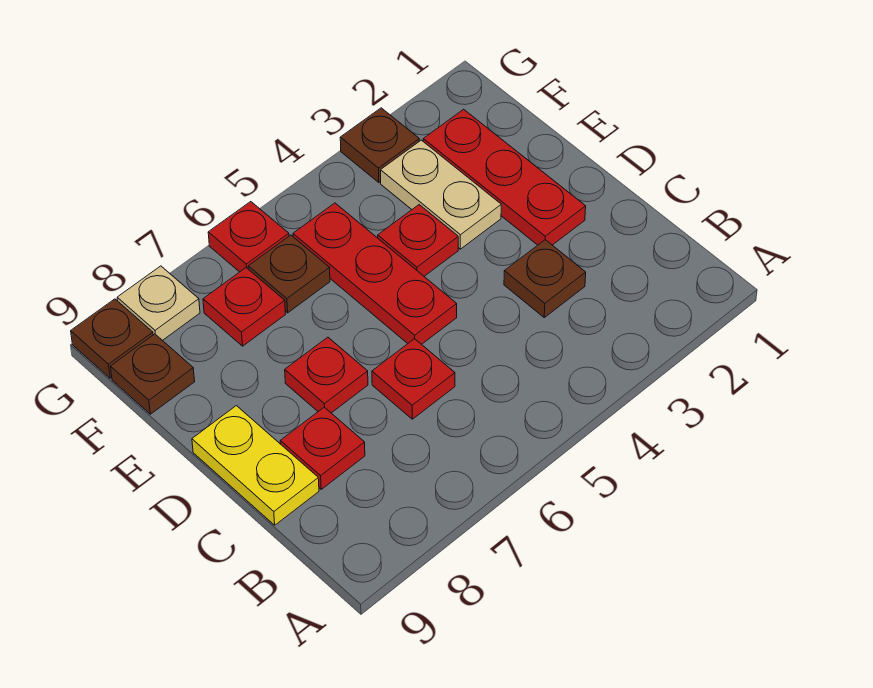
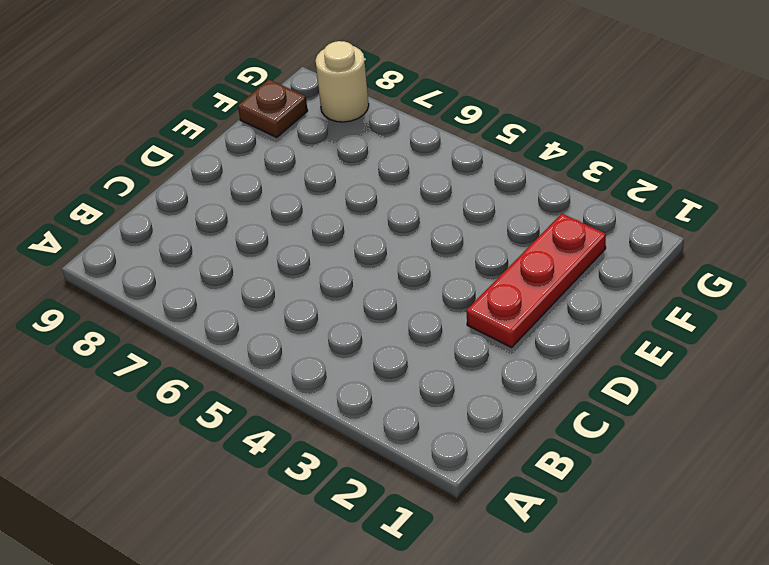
tan 1x1 round brick [315,41,369,122] -> tan 1x1 plate [117,266,200,340]
none -> brown 1x1 plate [504,240,586,317]
none -> red 1x1 plate [372,339,455,419]
none -> red 1x1 plate [280,407,365,489]

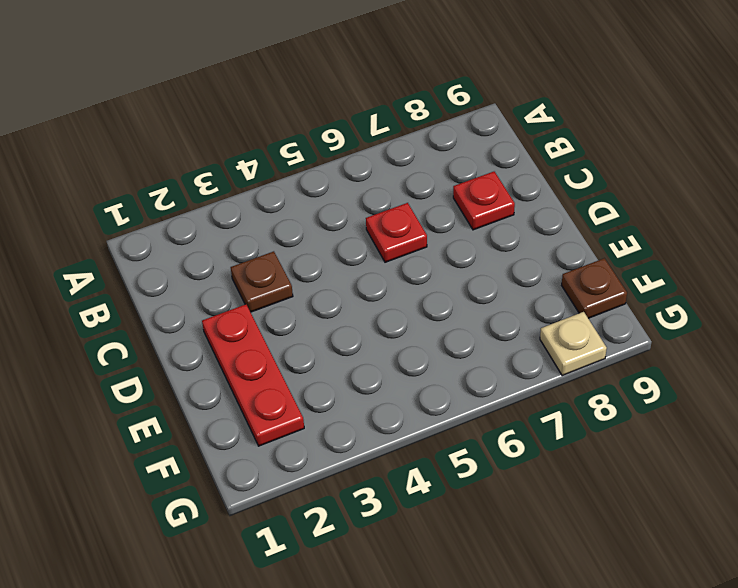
none -> yellow 1x2 plate [192,406,319,525]
none -> red 1x3 plate [293,203,457,345]
none -> red 1x1 plate [285,337,368,413]

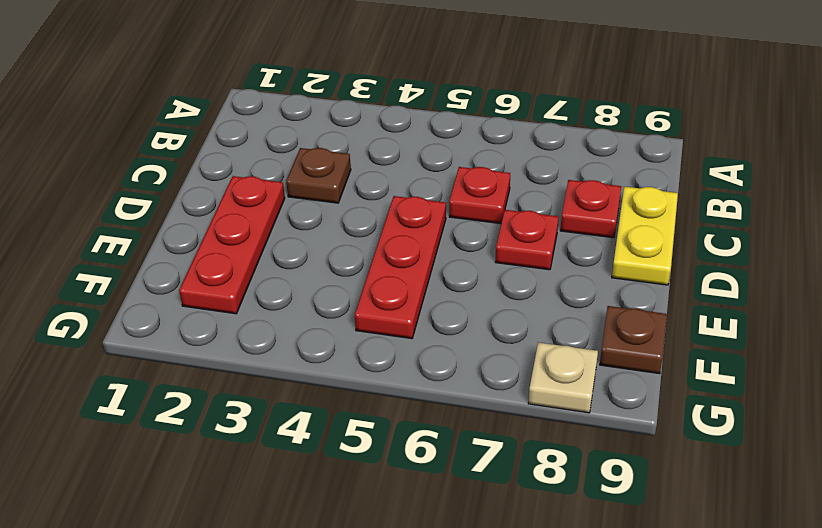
none -> tan 1x2 plate [381,140,501,249]
none -> red 1x1 plate [378,205,458,276]
none -> brown 1x1 plate [248,235,330,313]

